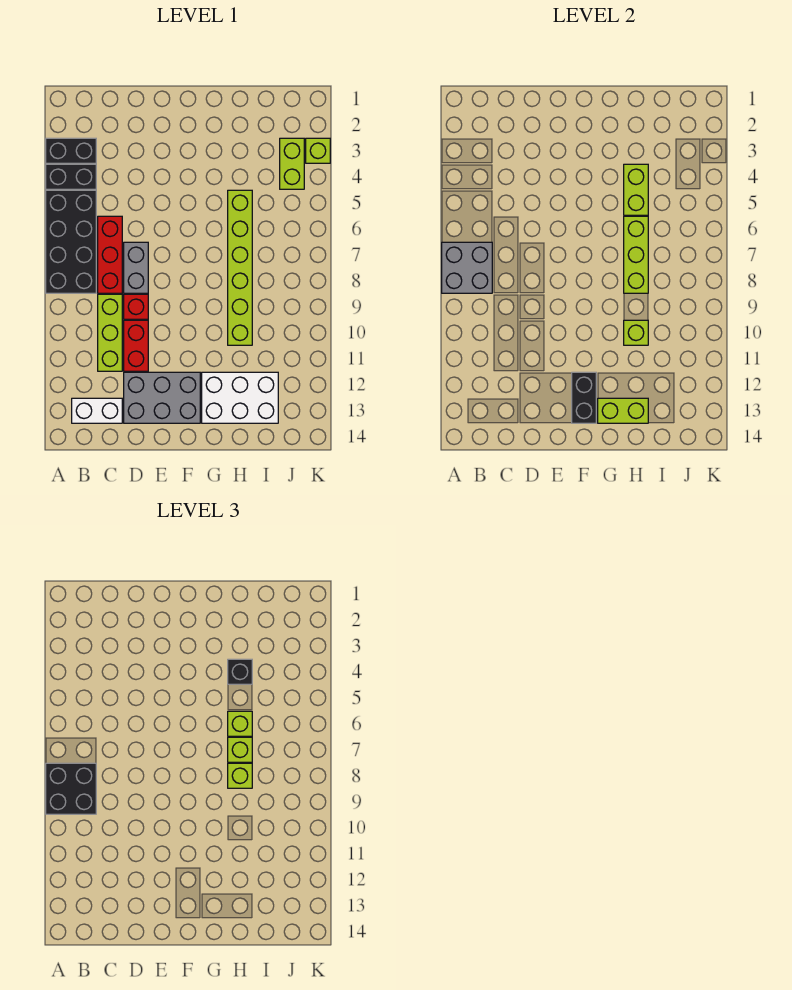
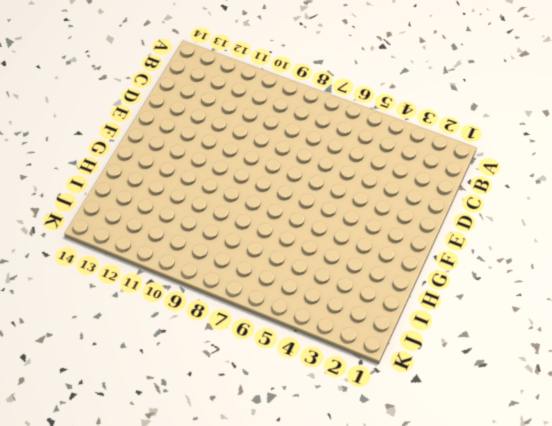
none -> black 1x2 brick [46,138,96,163]
none -> black 1x2 brick [46,164,96,189]
none -> black 2x4 brick [46,190,96,293]

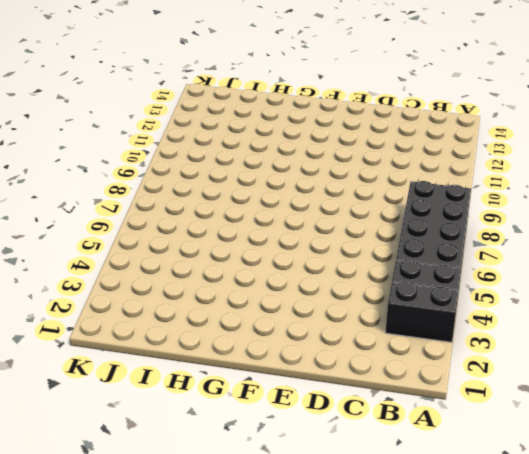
none -> white 1x2 brick [72,398,122,423]
none -> red 1x3 brick [98,216,122,293]
none -> lime 1x3 brick [98,294,122,371]

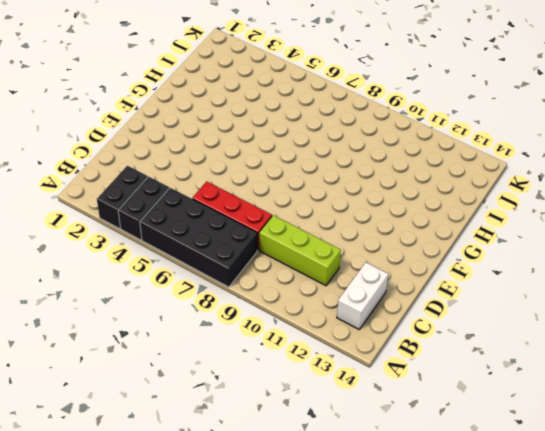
none -> grey 1x2 brick [124,242,148,293]
none -> red 1x1 brick [124,294,148,319]
none -> red 1x2 brick [124,320,148,371]

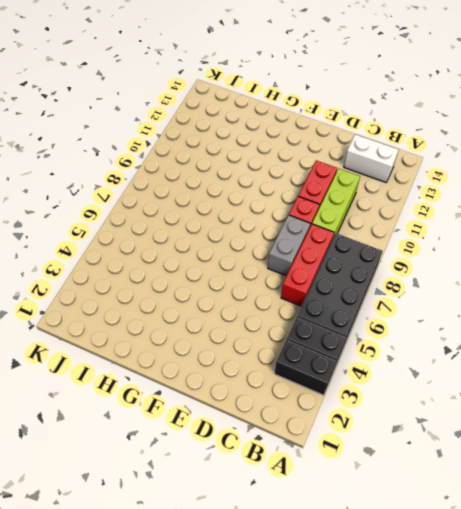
none -> grey 2x3 brick [124,372,200,423]
none -> white 2x3 brick [202,372,278,423]
none -> lime 1x6 brick [228,190,252,345]

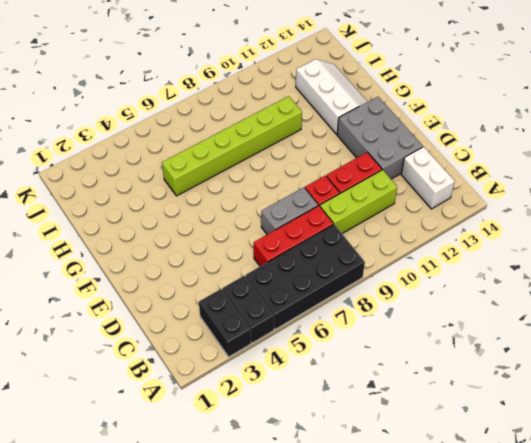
white 2x3 slope [296,59,367,134] -> white 2x3 brick [202,372,278,423]
none -> lime 1x2 brick [280,138,304,189]
none -> lime 1x1 brick [306,138,330,163]
none -> grey 2x2 brick [442,242,492,293]

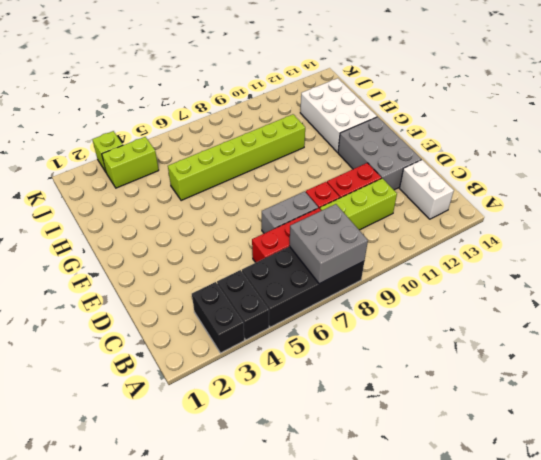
none -> black 1x2 brick [572,372,596,423]
none -> lime 1x2 brick [598,398,648,423]
none -> lime 1x2 brick [624,164,648,215]

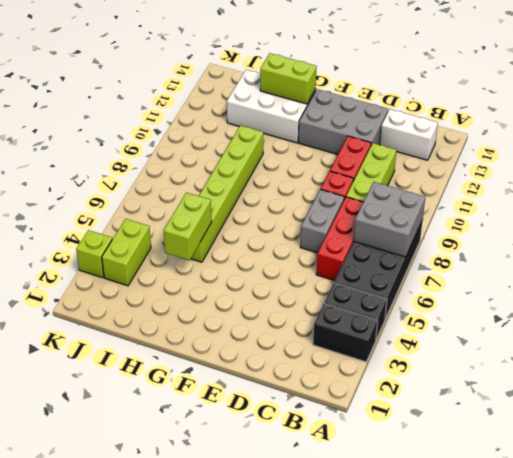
none -> black 1x2 brick [572,372,596,423]
none -> lime 1x3 brick [624,216,648,293]
none -> lime 1x1 brick [624,320,648,345]

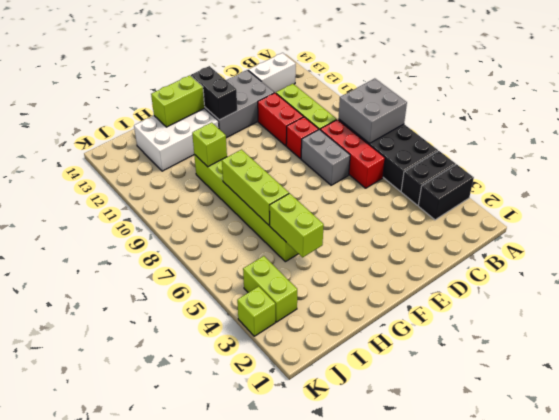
none -> black 2x2 brick [46,763,96,814]
none -> black 1x1 brick [228,659,252,684]
none -> lime 1x1 brick [228,711,252,736]

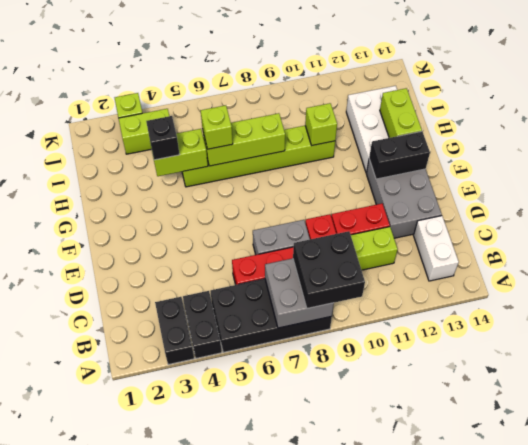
none -> lime 1x1 brick [228,737,252,762]
none -> lime 1x1 brick [228,763,252,788]

